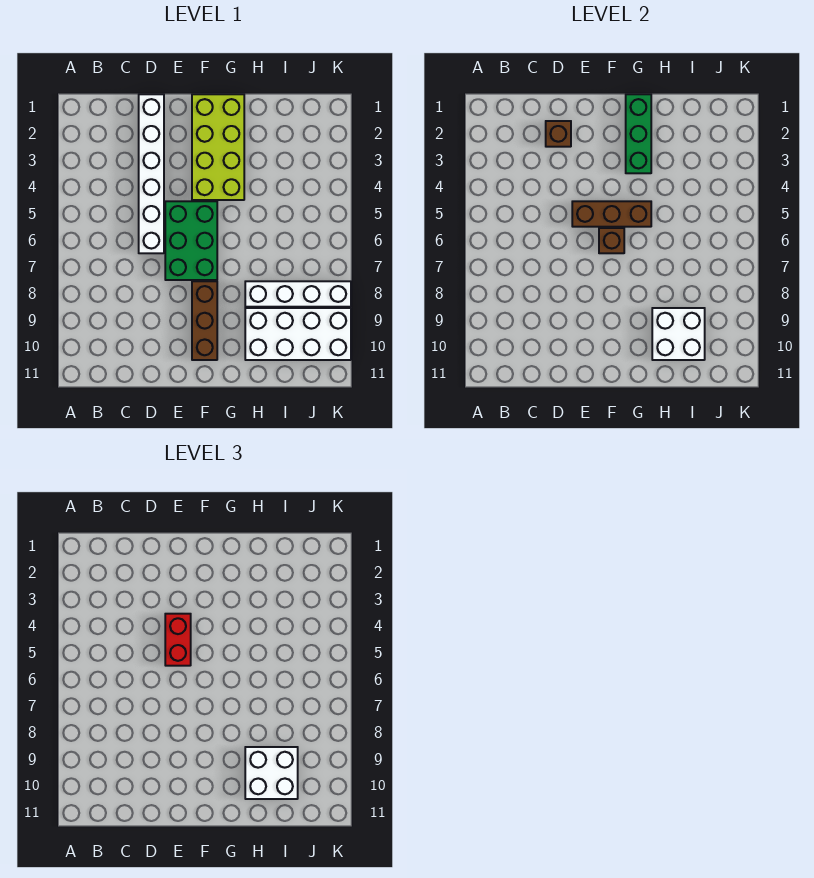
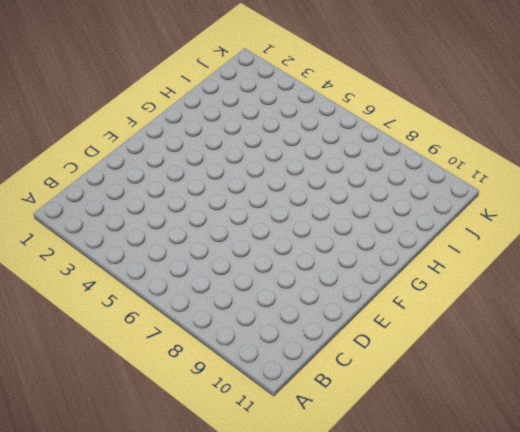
none -> white 1x6 brick [139,94,164,253]
none -> green 2x3 brick [165,201,217,280]
none -> lime 2x4 brick [192,94,244,200]

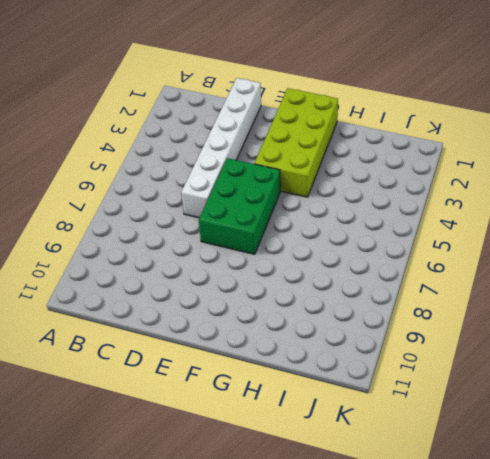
none -> brown 1x3 brick [192,281,217,360]
none -> white 1x4 brick [245,281,351,307]
none -> white 2x4 brick [245,308,351,360]

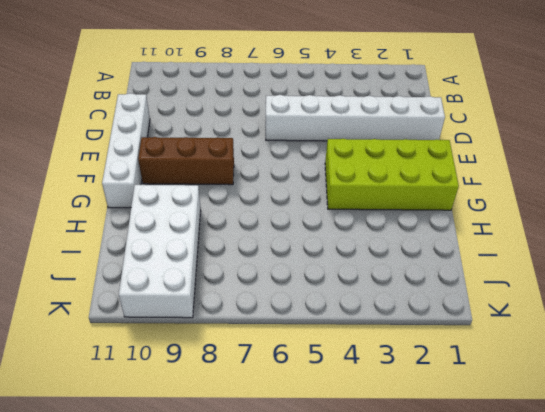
white 1x4 brick [102,93,150,208] -> white 1x4 brick moved to [245,281,351,307]
none -> green 2x3 brick [165,201,217,280]
none -> brown 1x1 brick [546,121,571,147]
none -> brown 1x3 brick [572,201,651,227]

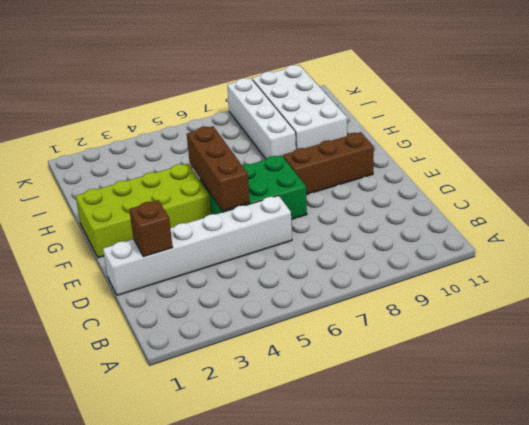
none -> brown 1x1 brick [599,228,624,253]
none -> green 1x3 brick [626,94,651,173]
none -> white 2x2 brick [652,308,705,360]

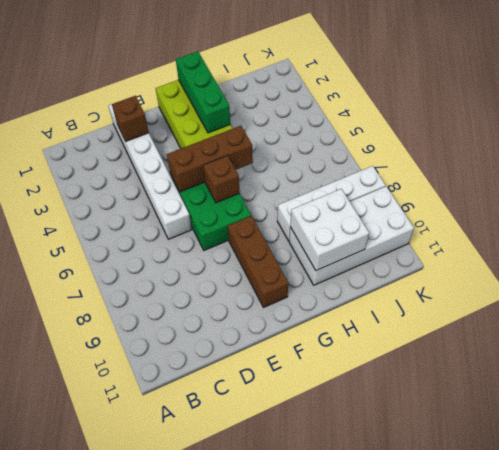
none -> red 1x2 brick [165,614,191,666]
none -> white 2x2 brick [245,747,298,799]

